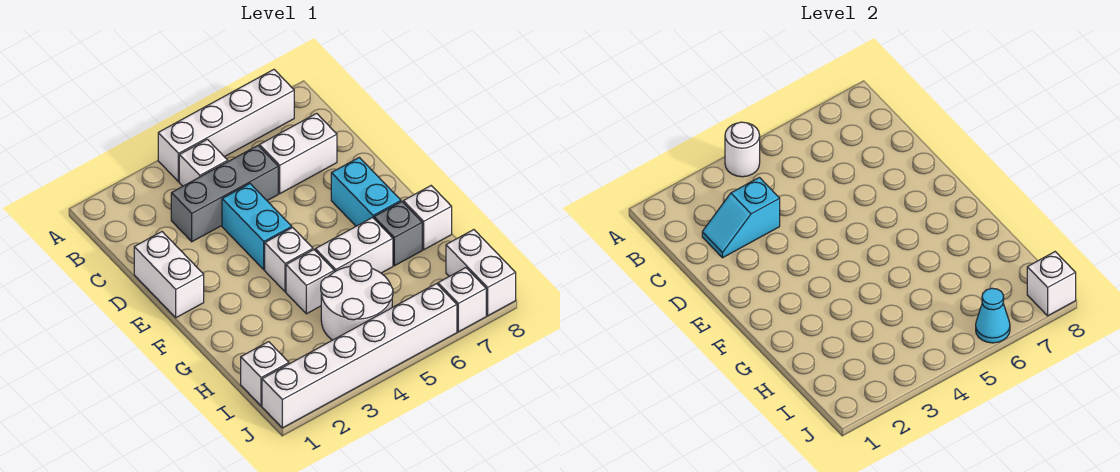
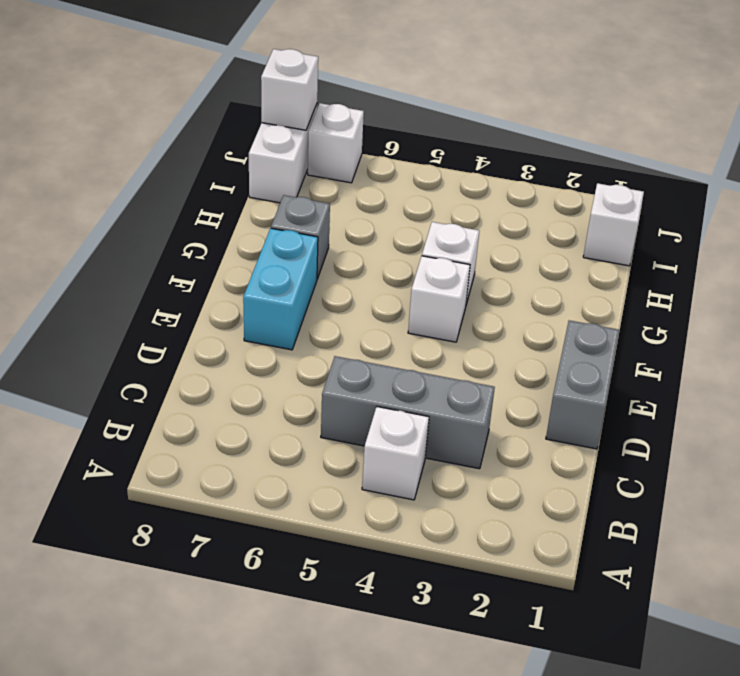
grey 1x2 brick [546,320,619,449] -> white 1x2 brick [134,232,204,318]
none -> white 1x4 brick [158,70,294,182]
none -> white 1x2 brick [259,113,337,194]
none -> cyan 1x2 brick [222,184,292,270]

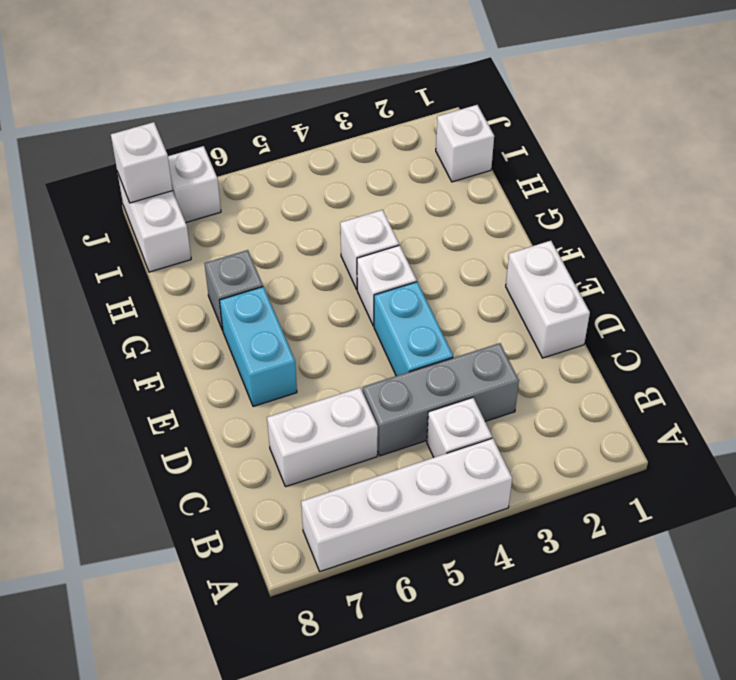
none -> white 1x2 brick [315,218,393,273]
none -> white 1x1 brick [403,186,452,250]
none -> white 2x2 round brick [321,260,393,340]

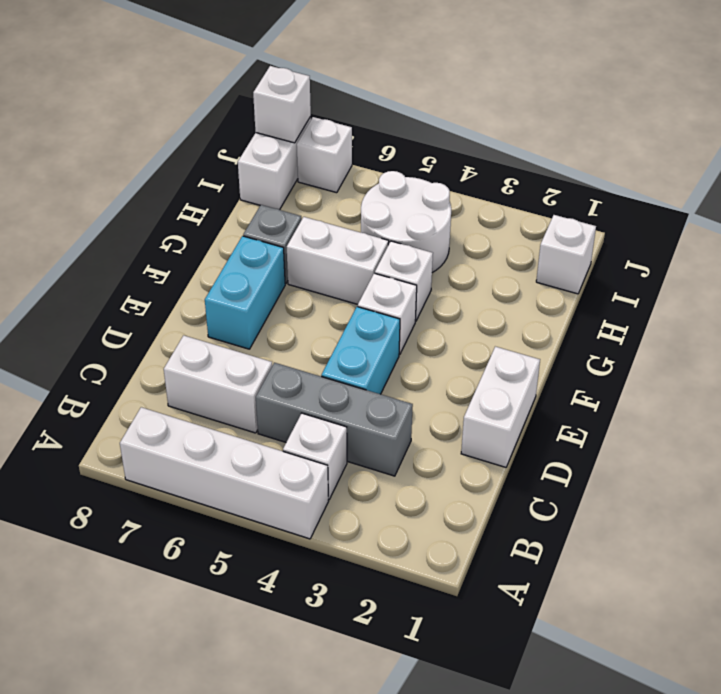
none -> white 1x1 brick [403,186,452,250]
none -> white 1x6 brick [262,284,457,428]
none -> white 1x1 round brick [725,122,760,177]

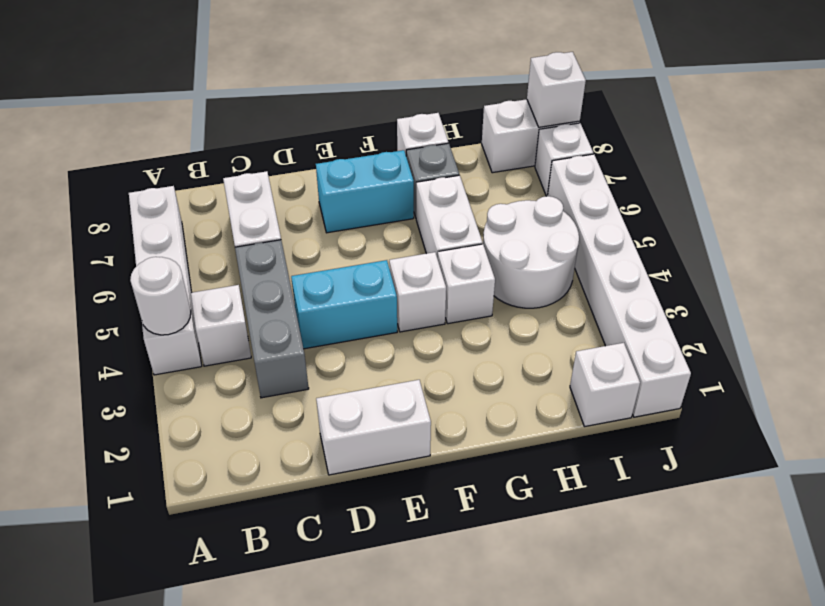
none -> cyan 1x2 slope [702,177,780,258]
none -> cyan 1x1 cone [976,288,1010,343]

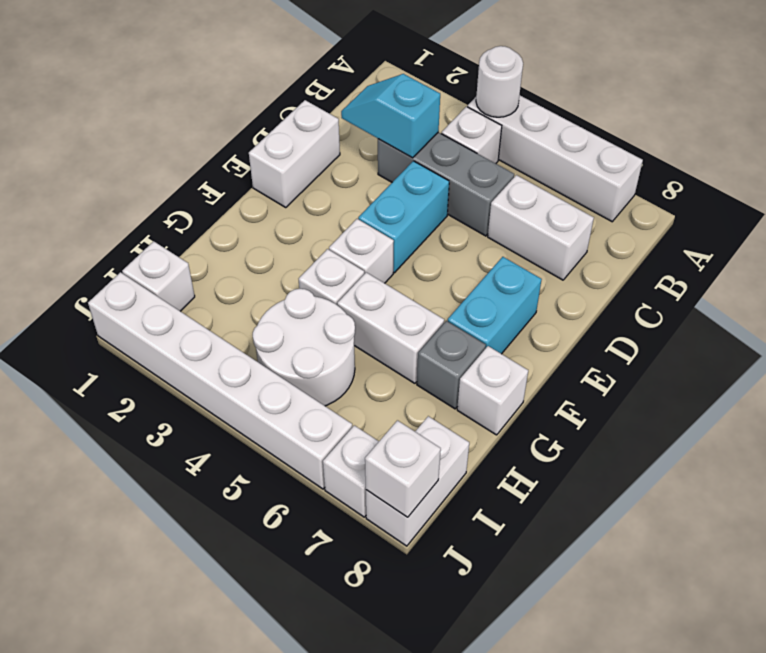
none -> cyan 1x1 cone [976,288,1010,343]

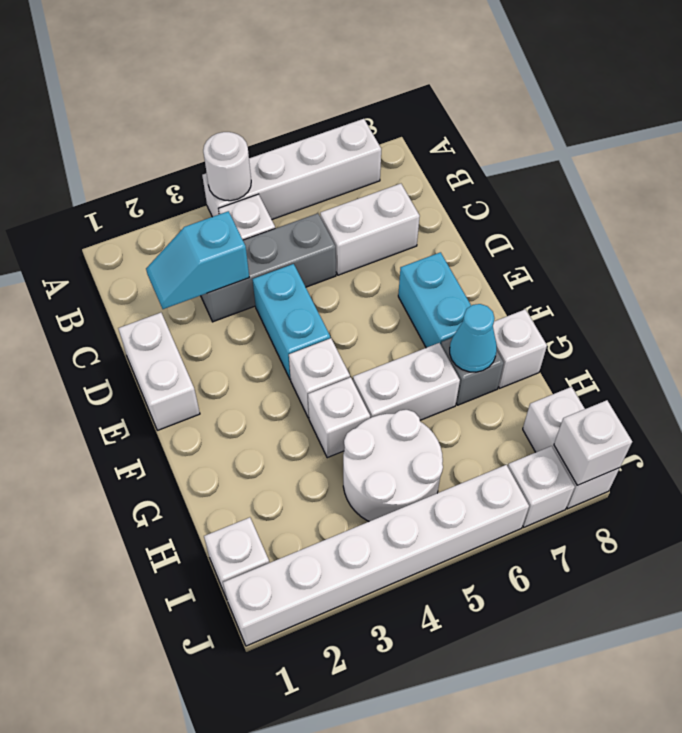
cyan 1x1 cone [450,304,497,372] -> cyan 1x1 cone moved to [976,288,1010,343]

